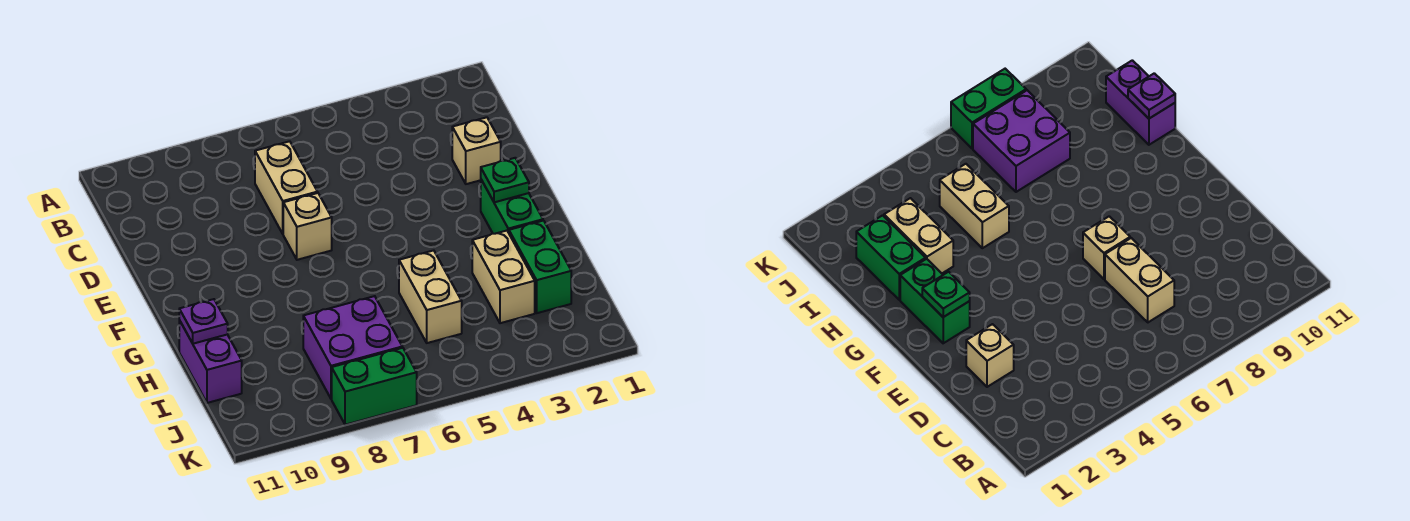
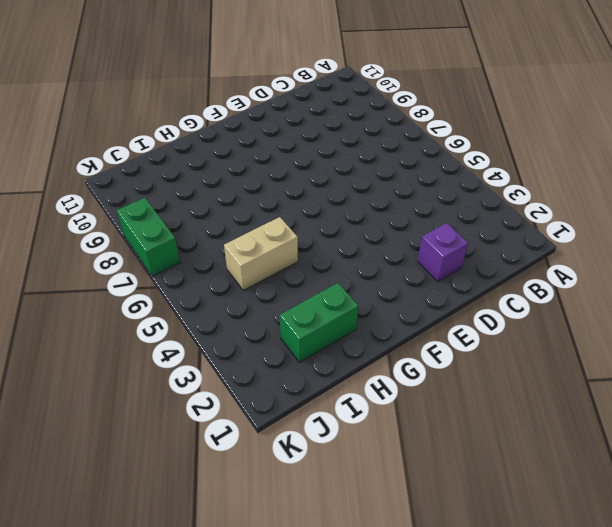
purple 1x1 brick [418,223,468,282] -> tan 1x1 brick [452,117,501,184]
none -> tan 1x2 brick [255,141,318,234]
none -> tan 1x1 brick [283,193,332,260]
none -> green 1x2 brick [481,180,543,234]

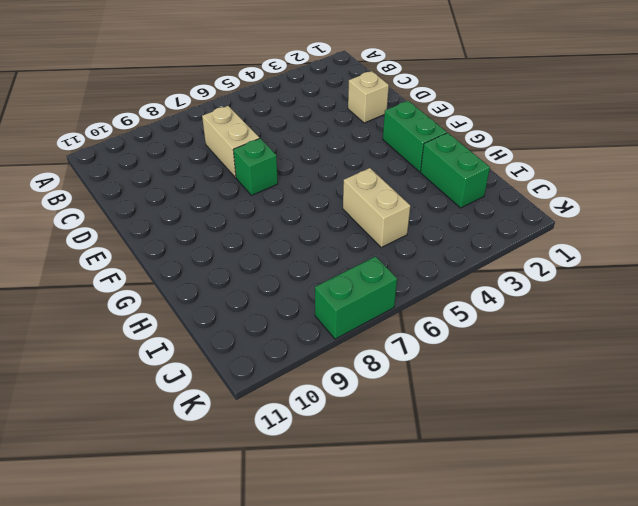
green 1x1 brick [233,138,278,196] -> tan 1x1 brick [283,193,332,260]
none -> tan 1x2 brick [472,231,535,323]
none -> purple 1x2 brick [179,320,242,403]
none -> purple 2x2 brick [303,296,402,399]

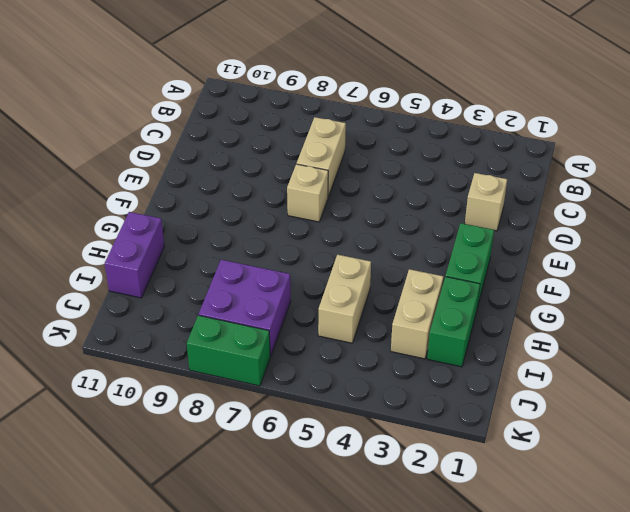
none -> green 1x1 plate [481,158,529,202]
none -> purple 1x1 plate [179,299,228,344]

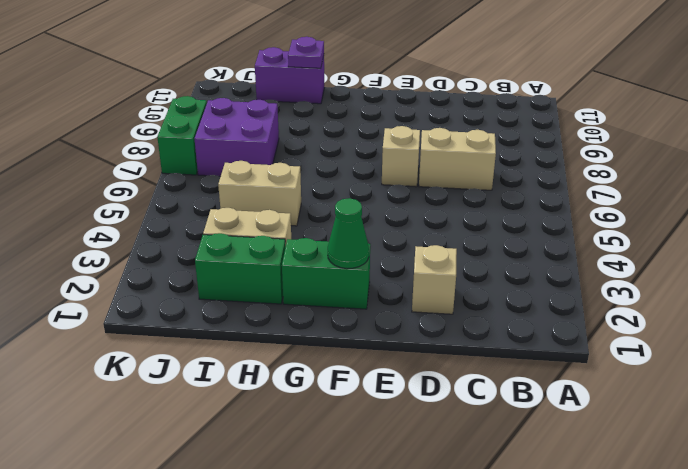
green 1x1 cone [328,198,369,269] -> green 1x1 plate [481,158,529,202]

